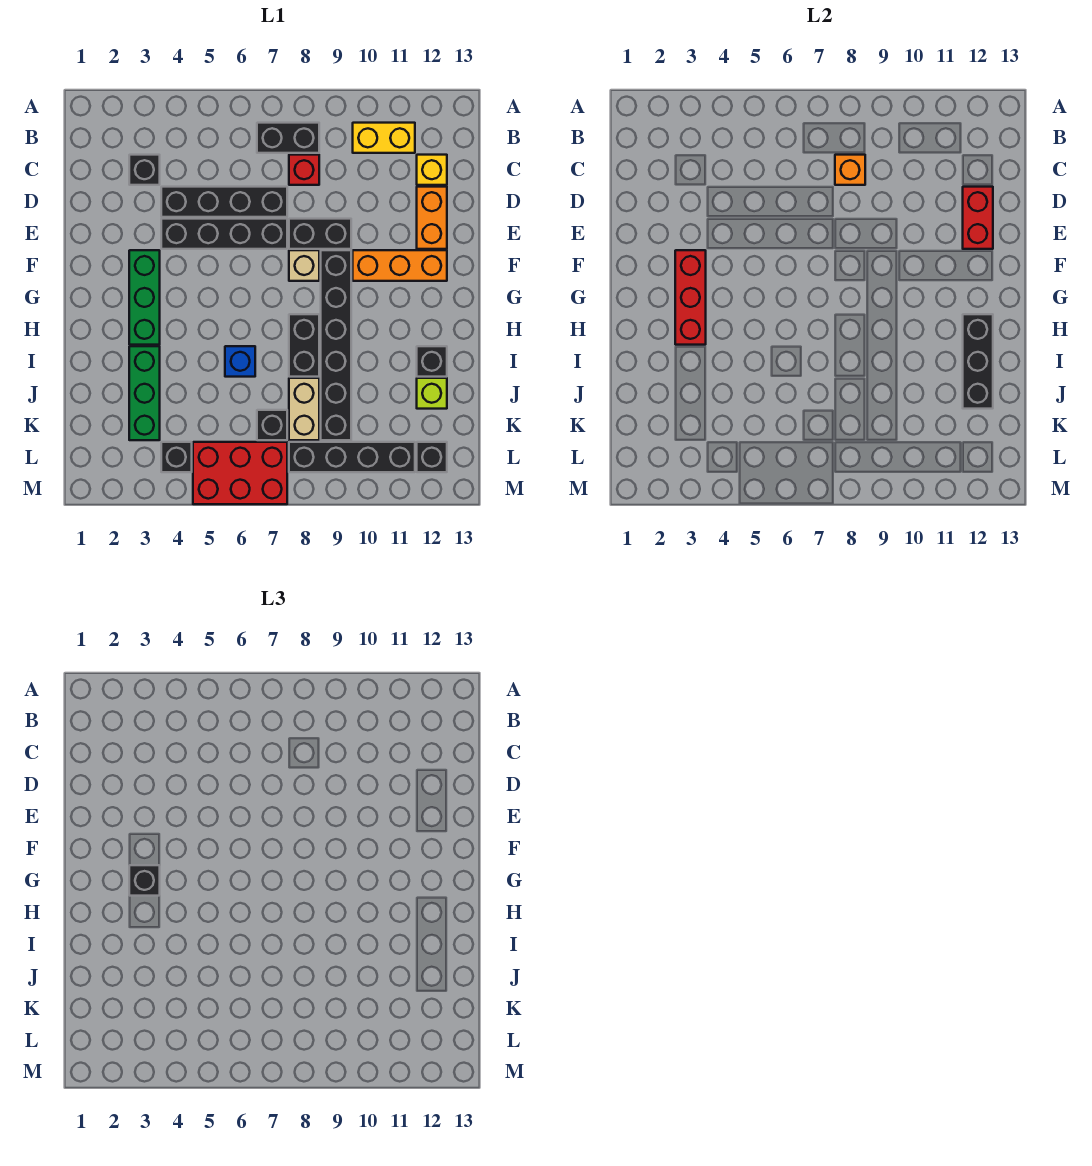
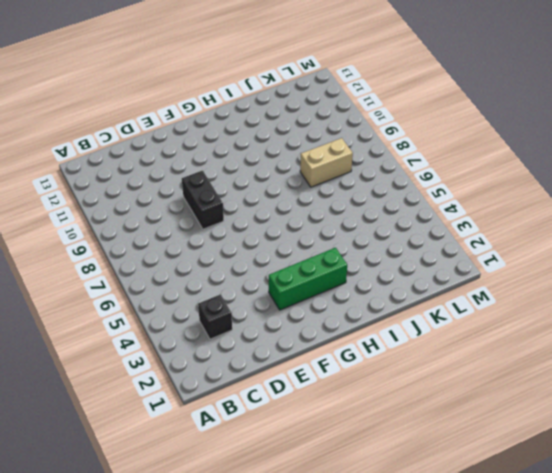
none -> black 1x2 brick [257,123,319,153]
none -> yellow 1x2 brick [353,123,415,153]
none -> red 1x1 brick [289,155,319,185]

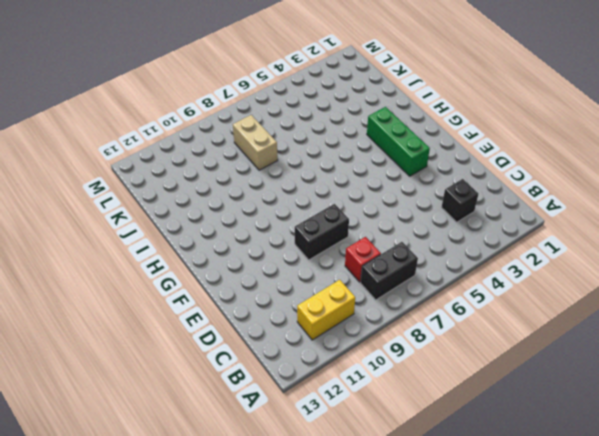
none -> yellow 1x1 brick [417,155,447,185]
none -> black 1x4 brick [161,187,287,217]
none -> orange 1x2 brick [417,187,447,249]

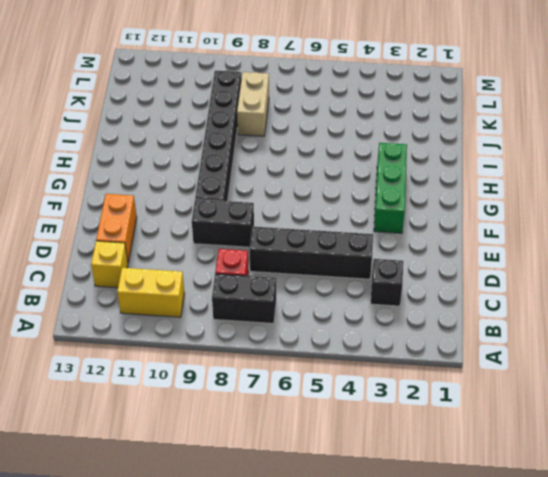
none -> black 1x4 brick [161,219,287,249]
none -> tan 1x1 brick [289,250,319,281]
none -> orange 1x3 brick [353,250,447,281]

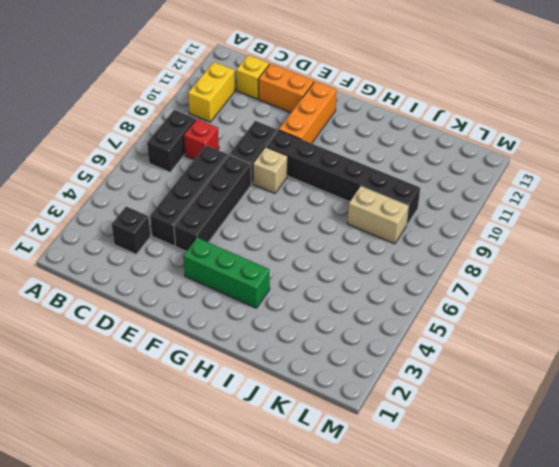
none -> black 1x2 brick [289,314,319,377]
none -> green 1x3 brick [129,346,160,440]
none -> blue 1x1 brick [225,346,255,377]

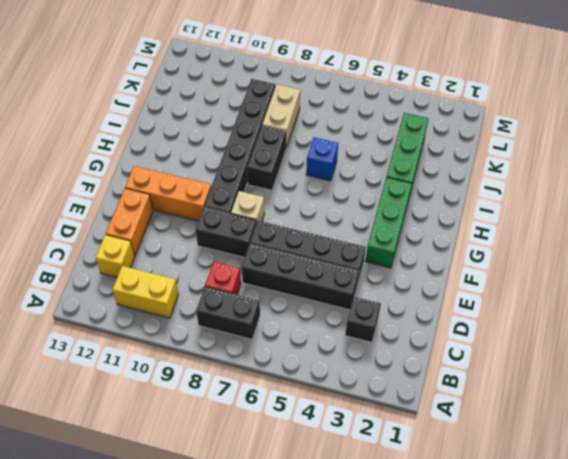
none -> black 1x1 brick [417,346,447,377]
none -> lime 1x1 brick [417,378,447,409]
none -> black 1x1 brick [257,410,287,440]

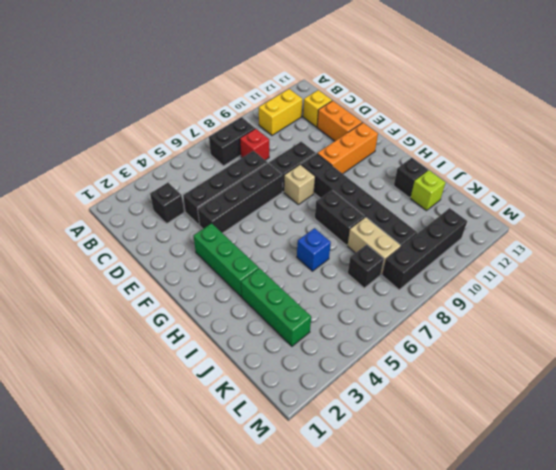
none -> black 1x1 brick [161,442,192,472]
none -> red 2x3 brick [193,442,287,504]
none -> black 1x1 brick [417,442,447,472]

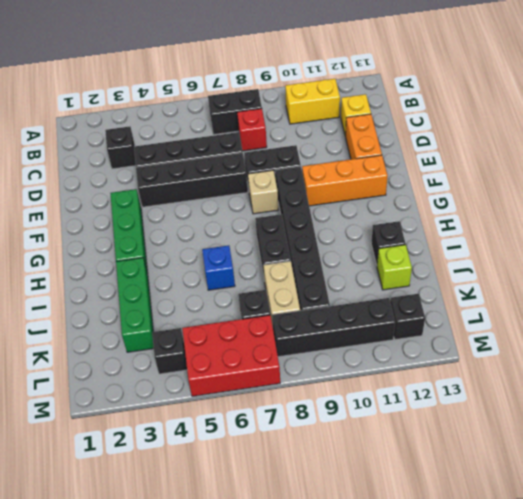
none -> orange 1x1 brick [835,155,865,185]
none -> red 1x2 brick [963,187,993,249]
none -> red 1x3 brick [675,250,706,345]

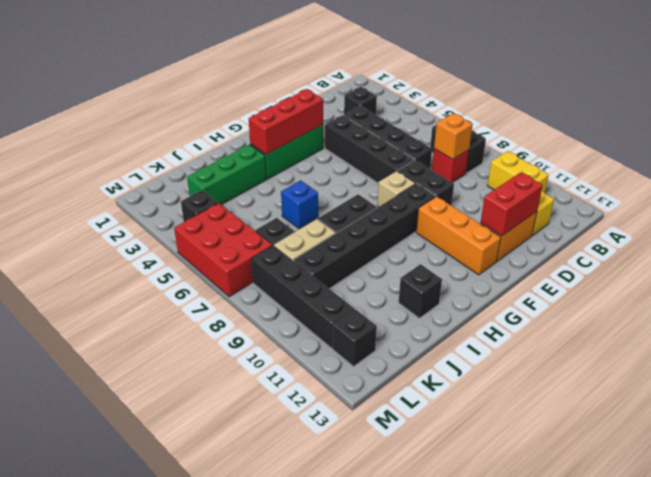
none -> lime 1x1 brick [417,378,447,409]
none -> black 1x3 brick [963,314,993,409]
none -> black 1x1 brick [129,865,160,896]

